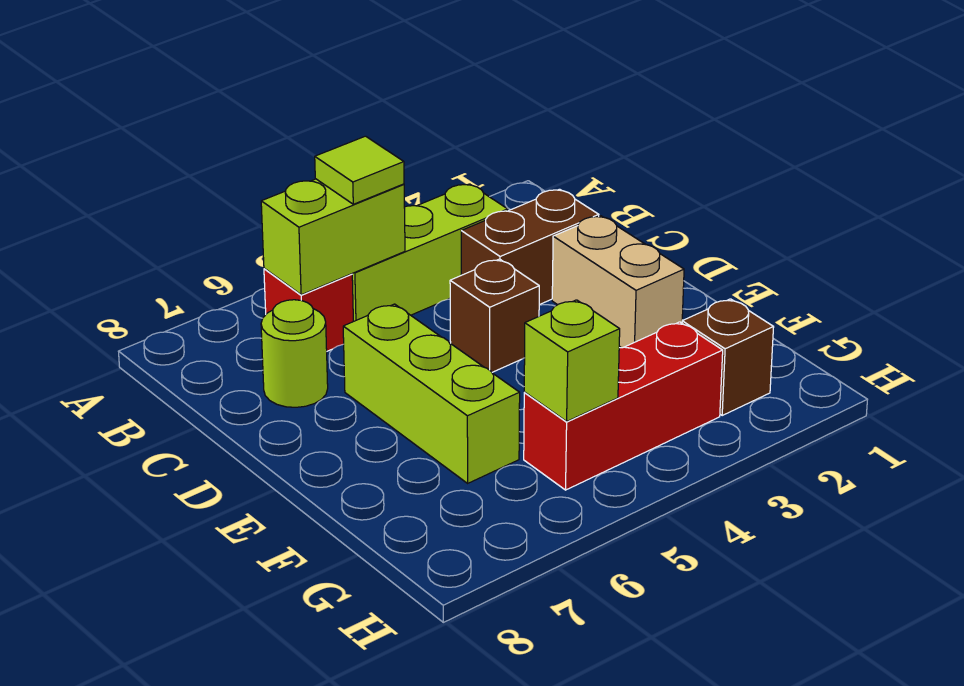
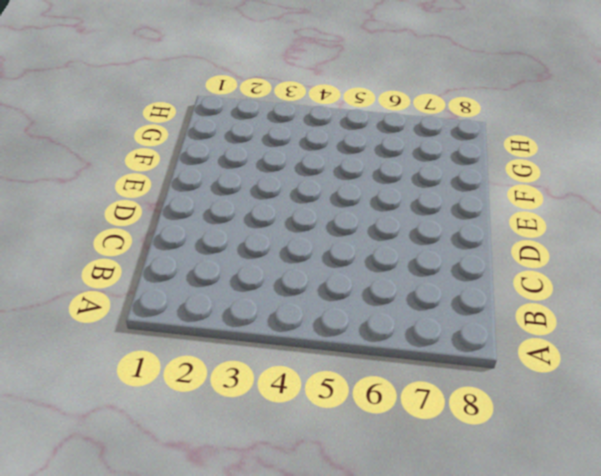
none -> lime 1x3 brick [352,184,508,321]
none -> red 1x1 brick [264,268,353,351]
none -> brown 1x2 brick [461,189,599,305]

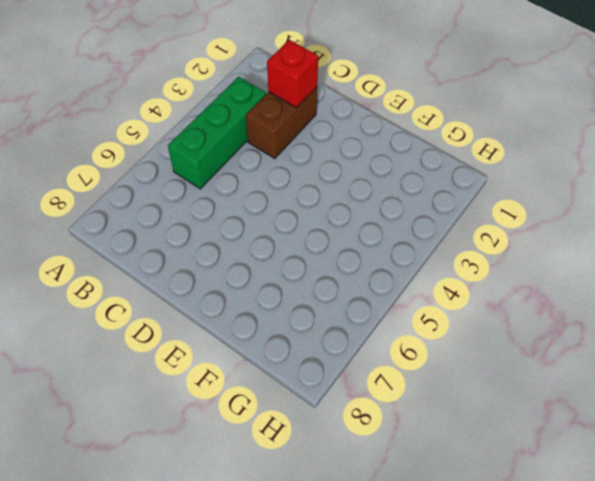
green 1x3 brick [168,77,266,189] -> lime 1x3 brick [352,184,508,321]
red 1x1 brick [267,40,318,108] -> red 1x1 brick moved to [264,268,353,351]
none -> lime 1x1 round brick [261,300,328,407]
none -> tan 1x2 brick [552,216,684,348]
none -> brown 1x1 brick [450,259,539,372]

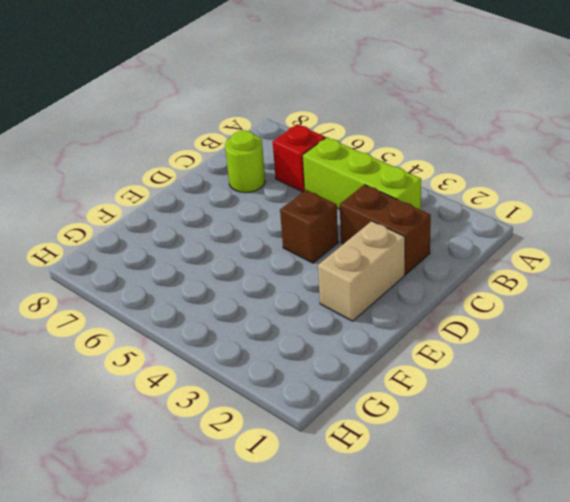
none -> lime 1x3 brick [343,304,520,483]
none -> brown 1x1 brick [682,299,774,415]
none -> red 1x3 brick [524,322,723,490]

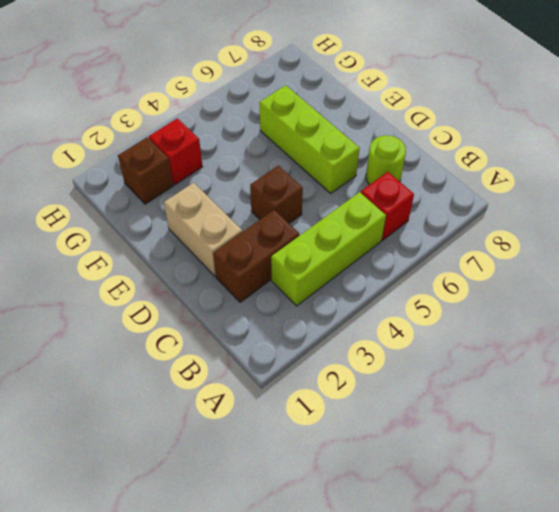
red 1x1 brick [149,118,202,185] -> red 1x3 brick [524,322,723,490]
none -> lime 1x2 brick [261,179,405,295]
none -> lime 1x1 brick [524,300,620,421]
none -> lime 1x1 tile [315,136,404,204]

